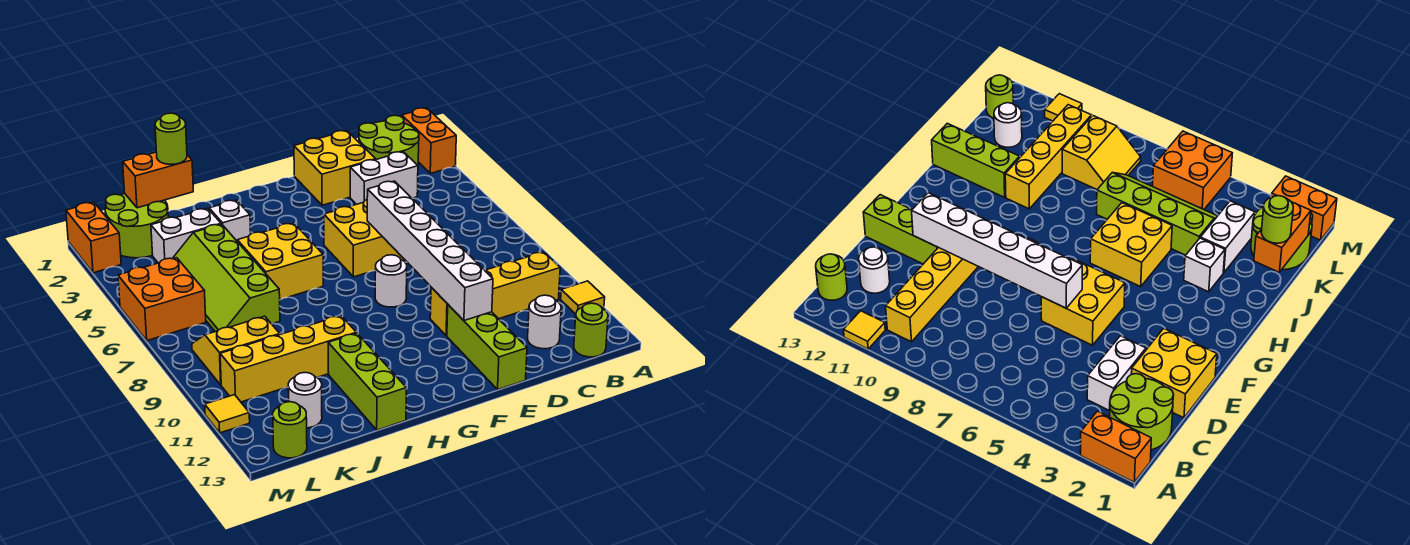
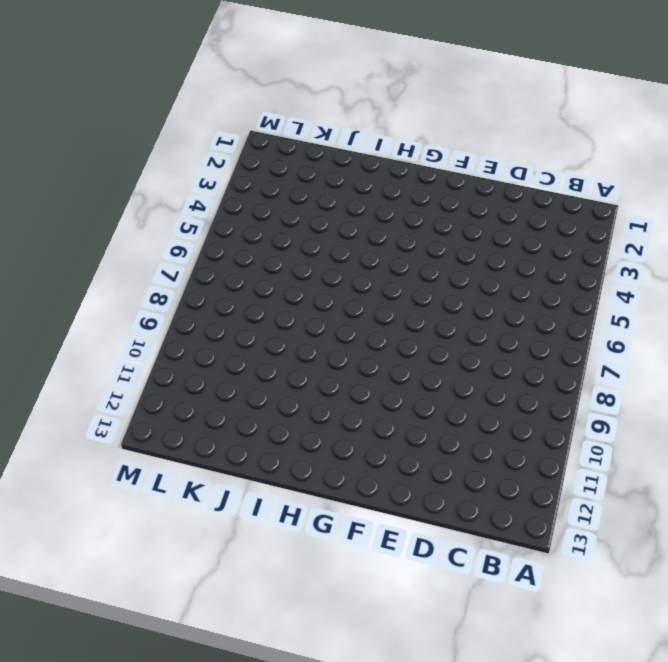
none -> orange 1x2 brick [402,108,456,173]
none -> yellow 1x1 tile [561,281,605,314]
none -> lime 2x2 round brick [359,115,419,165]

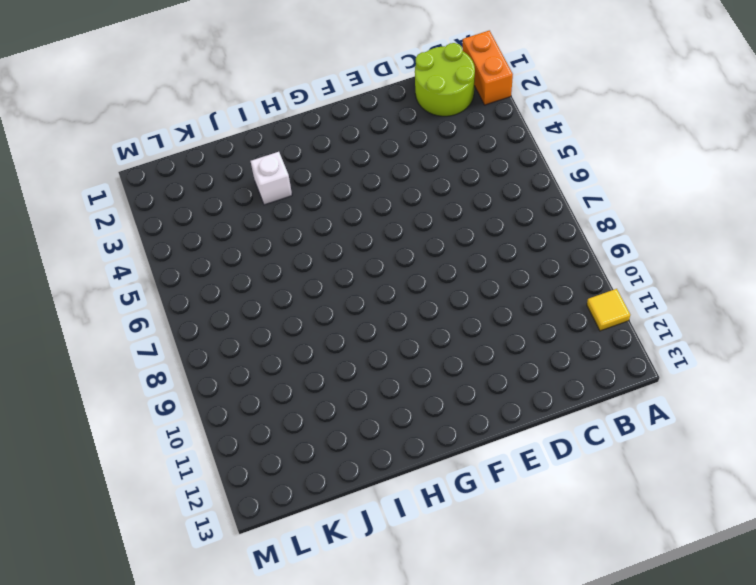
none -> yellow 1x4 brick [430,252,560,336]
none -> lime 1x1 round brick [574,303,608,357]
none -> white 1x2 brick [350,152,418,204]

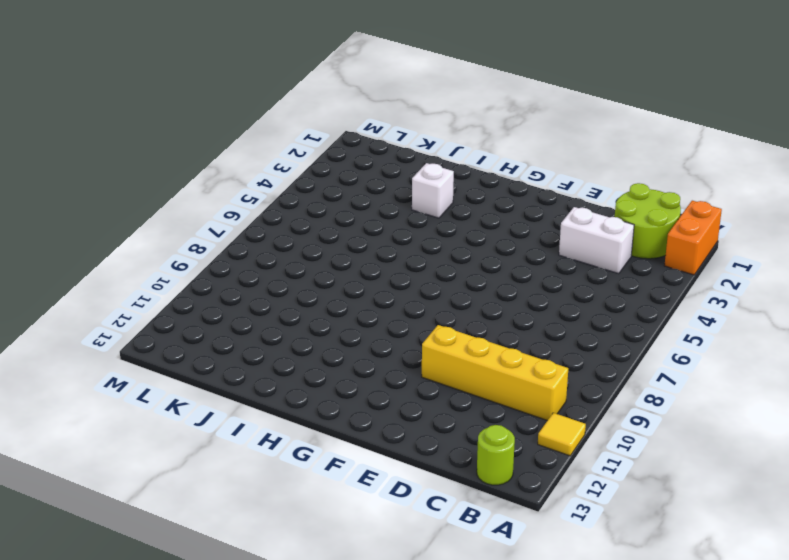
none -> white 1x1 round brick [528,295,561,349]
none -> yellow 2x2 brick [294,131,376,205]
none -> yellow 2x2 brick [324,200,406,277]

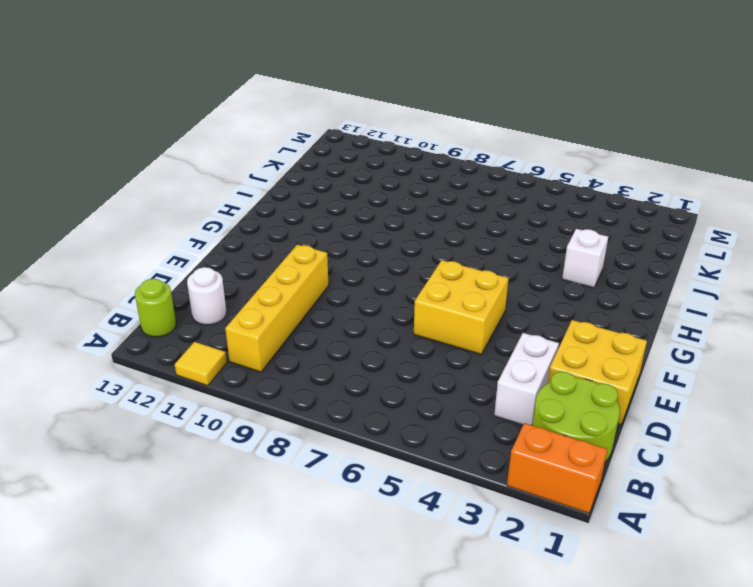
none -> lime 1x3 brick [447,305,527,389]
none -> white 1x1 round brick [375,255,407,307]
none -> yellow 2x2 brick [237,223,323,300]

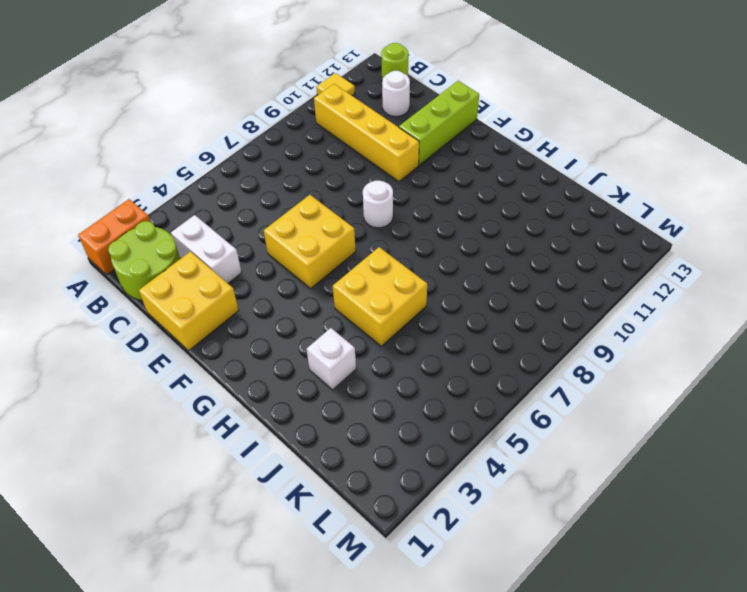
none -> yellow 1x4 brick [220,316,356,402]
none -> lime 1x3 brick [328,333,406,430]
none -> white 1x2 brick [151,208,221,263]

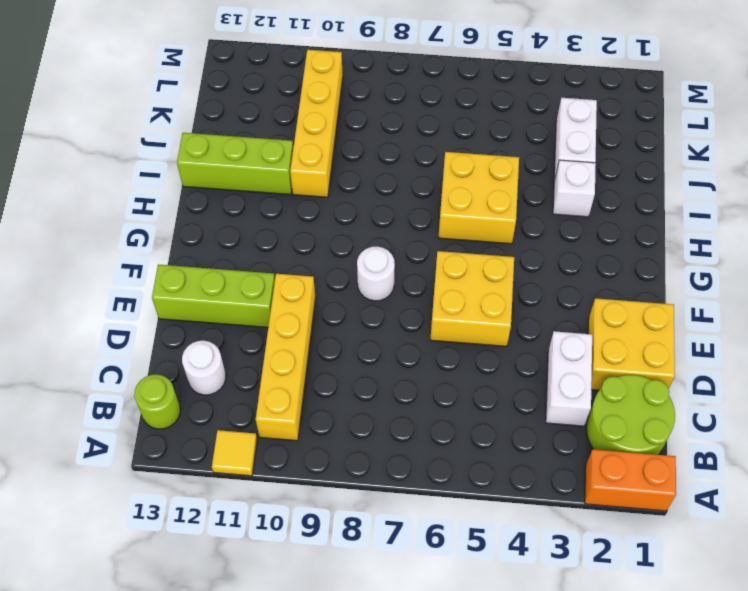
none -> lime 2x4 slope [172,224,280,332]
none -> lime 2x2 round brick [105,194,168,258]
none -> yellow 2x2 slope [192,316,280,385]

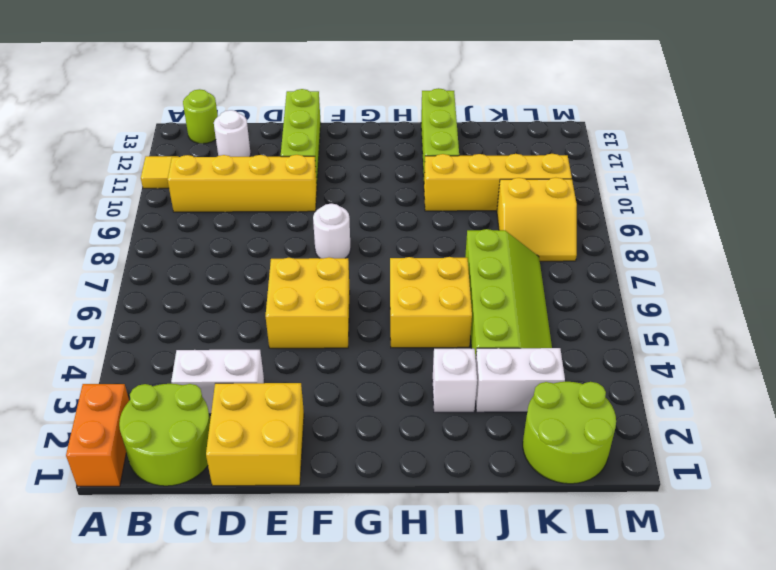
none -> white 1x1 round brick [288,372,322,428]
none -> orange 2x2 brick [118,258,206,341]
none -> lime 1x1 round brick [273,402,307,458]

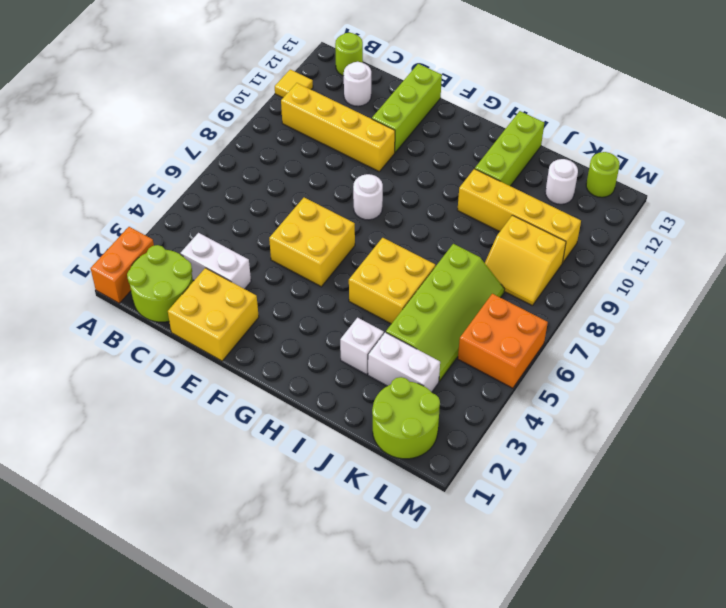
none -> orange 1x2 brick [66,202,121,273]
none -> yellow 1x1 tile [205,395,250,433]
none -> white 1x6 brick [367,181,493,321]

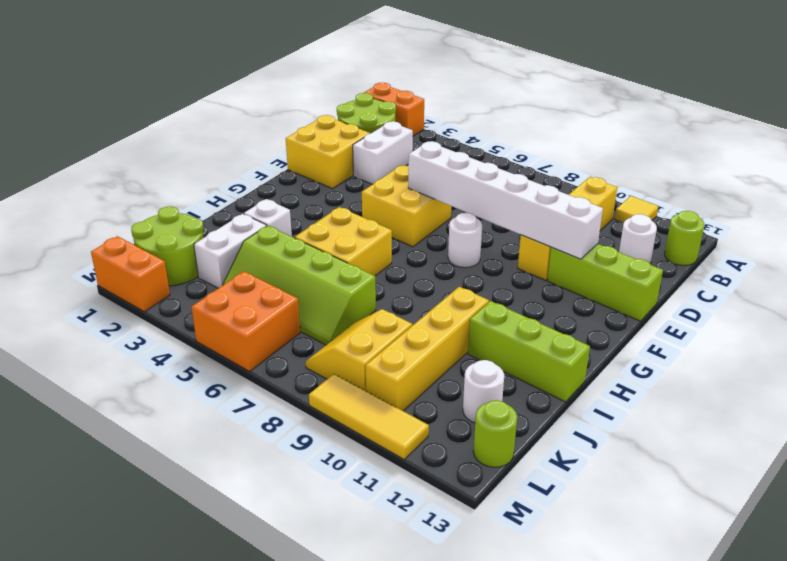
yellow 1x3 tile [309,374,429,459] -> yellow 1x1 tile [205,395,250,433]
none -> orange 1x2 brick [123,152,193,208]
none -> lime 1x1 round brick [155,113,187,164]

